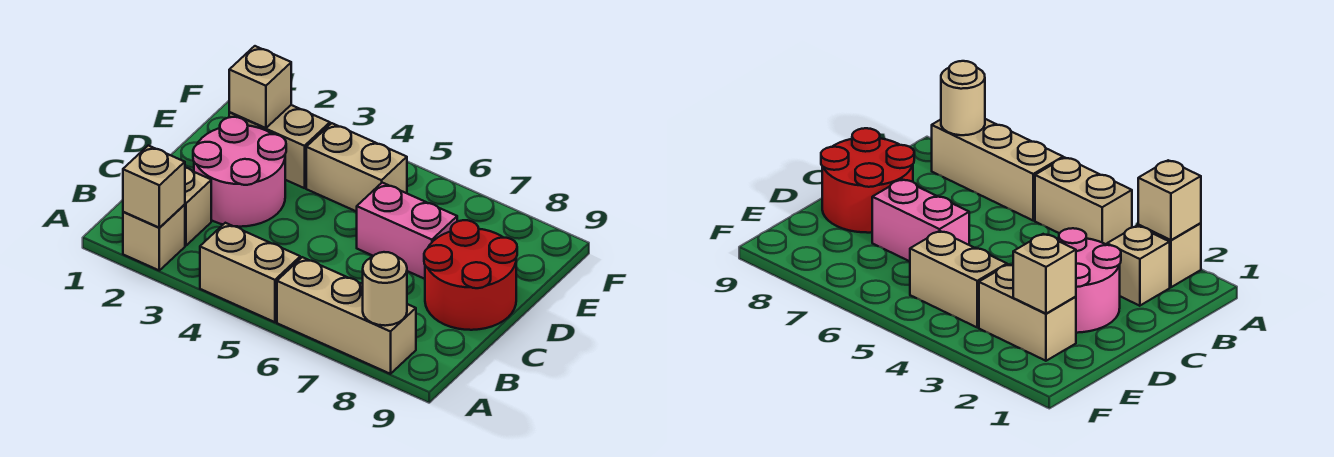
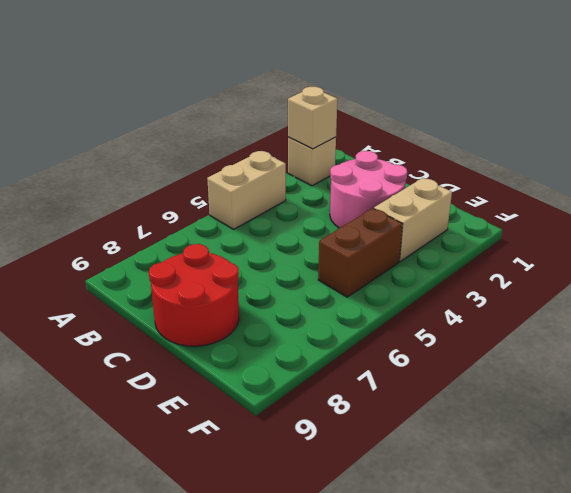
brown 1x2 brick [318,208,402,297] -> tan 1x2 brick [306,123,407,212]
none -> tan 1x3 brick [277,257,416,374]
none -> tan 1x1 brick [185,167,211,246]
none -> pink 1x2 brick [357,183,457,279]

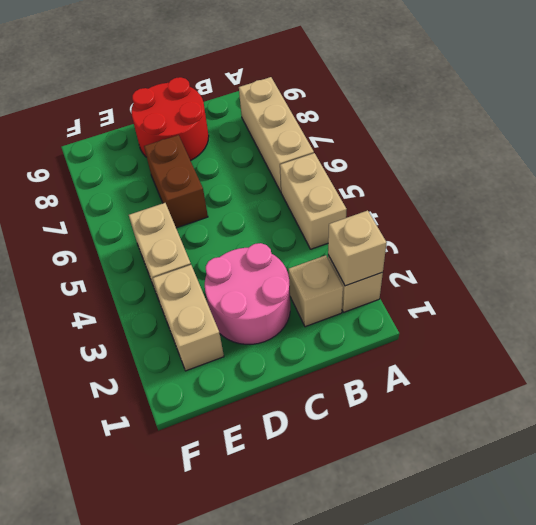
brown 1x2 brick [144,135,208,228] -> pink 1x2 brick [357,183,457,279]
none -> tan 1x1 round brick [363,252,407,326]
none -> tan 1x1 brick [229,46,291,128]

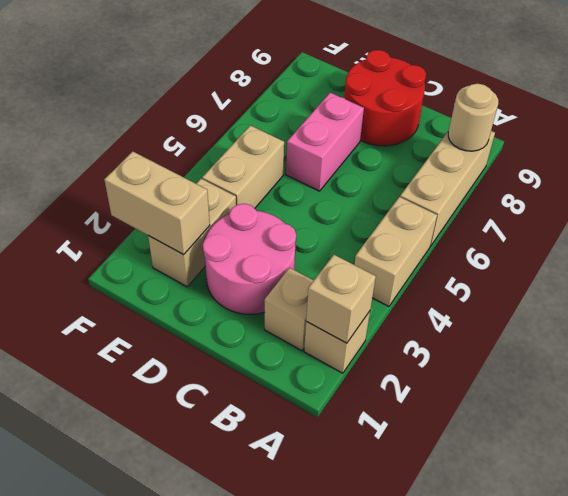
tan 1x2 brick [104,151,210,255] -> tan 1x1 brick [229,46,291,128]

